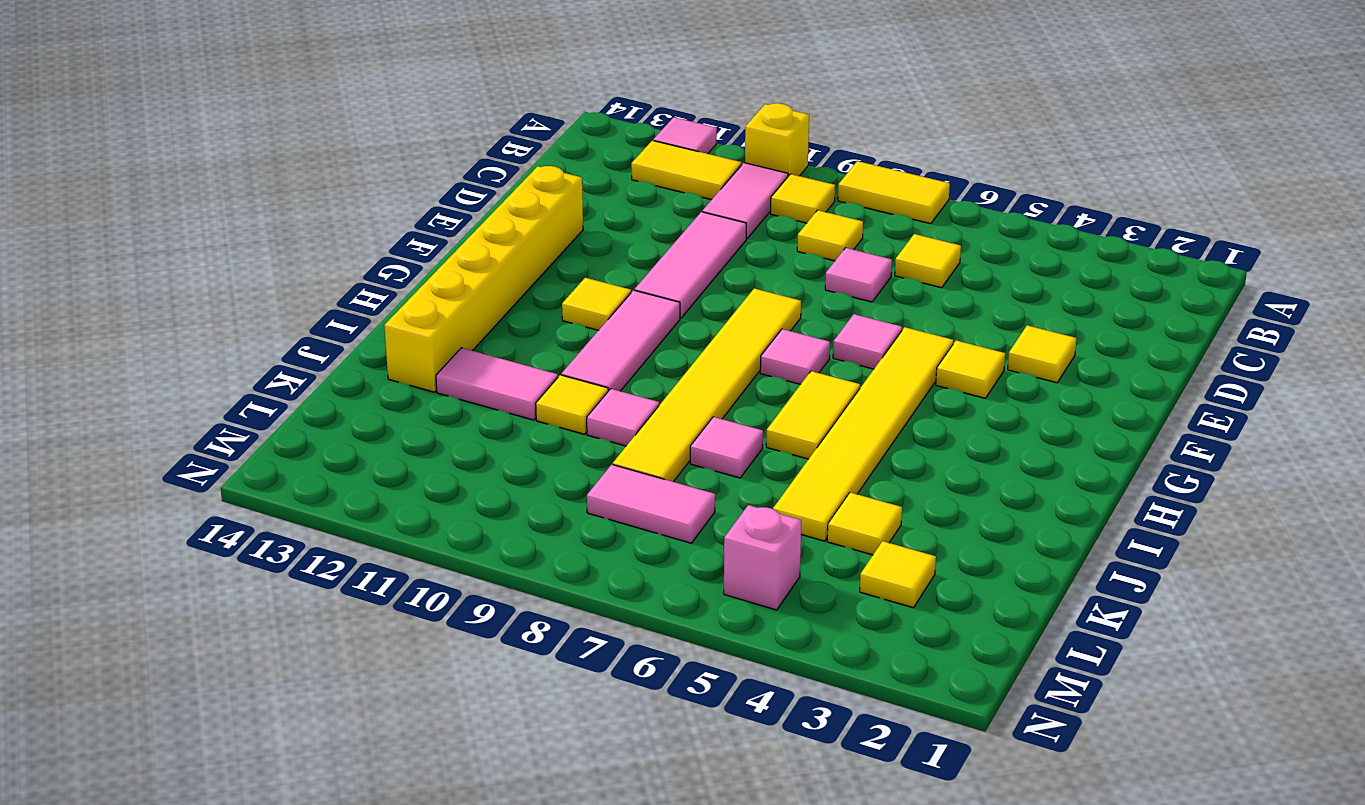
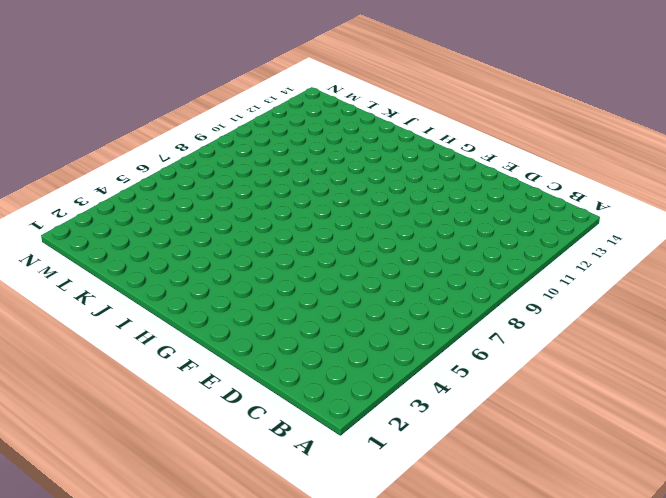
none -> yellow 1x2 tile [838,161,950,224]
none -> yellow 1x1 brick [745,103,809,176]
none -> pink 1x1 tile [653,117,717,154]

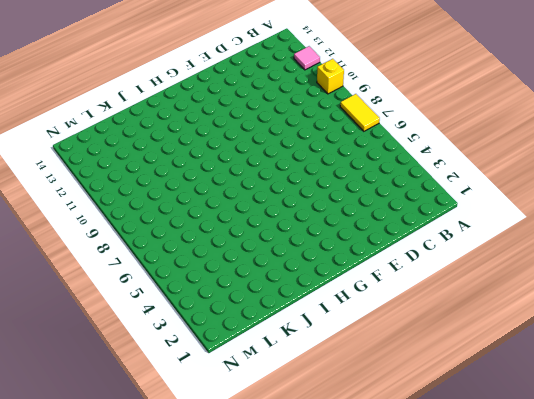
none -> yellow 1x1 tile [771,174,835,223]
none -> pink 1x2 tile [702,163,788,239]
none -> yellow 1x2 tile [631,141,742,200]

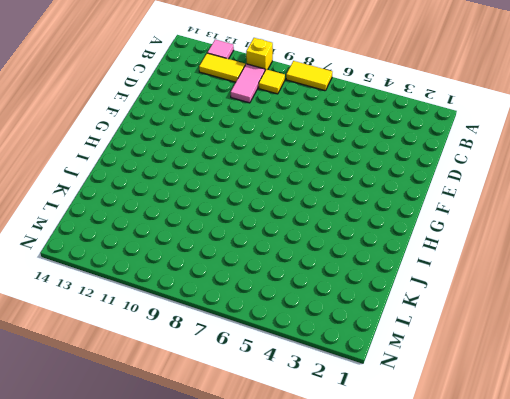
none -> yellow 1x1 tile [895,234,961,288]
none -> yellow 1x1 tile [797,210,863,261]
none -> pink 1x1 tile [825,248,892,302]

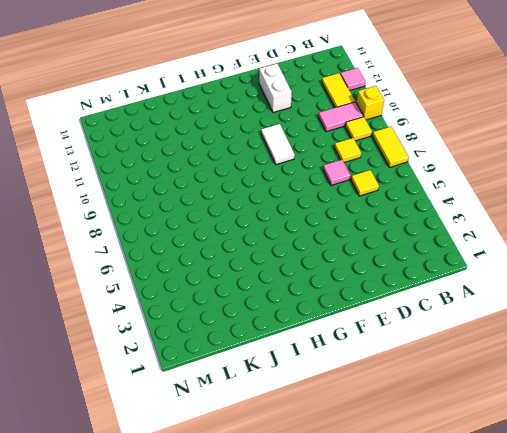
white 1x2 brick [259,64,292,112] -> yellow 1x6 brick [384,166,583,392]
white 1x2 tile [261,124,295,164] -> pink 1x3 tile [635,212,746,318]
none -> yellow 1x1 tile [1008,325,1076,383]
none -> yellow 1x1 tile [936,340,1005,398]
none -> yellow 1x6 tile [773,327,953,541]

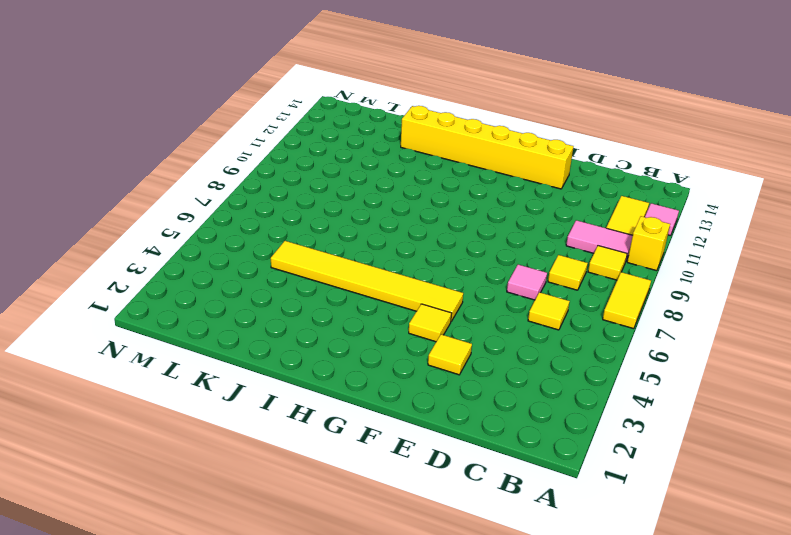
none -> pink 1x3 tile [635,212,746,318]
none -> pink 1x1 tile [833,314,902,369]
none -> yellow 1x6 tile [613,289,801,482]

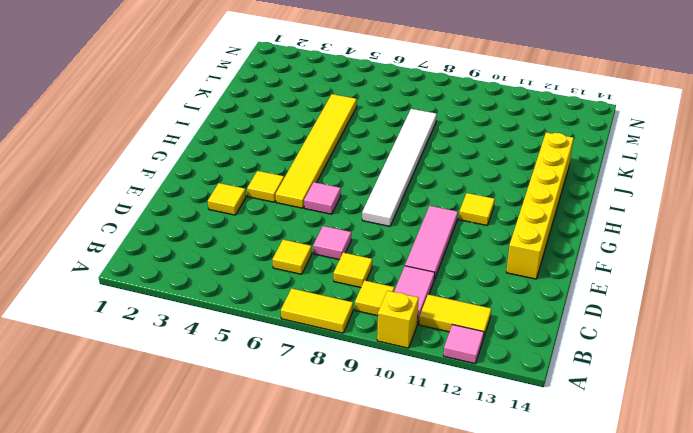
white 1x6 tile [362,109,437,226] -> yellow 1x6 tile [613,289,801,482]
none -> pink 1x1 tile [760,329,830,384]
none -> pink 1x3 tile [561,290,680,391]
none -> yellow 1x2 tile [766,371,860,459]

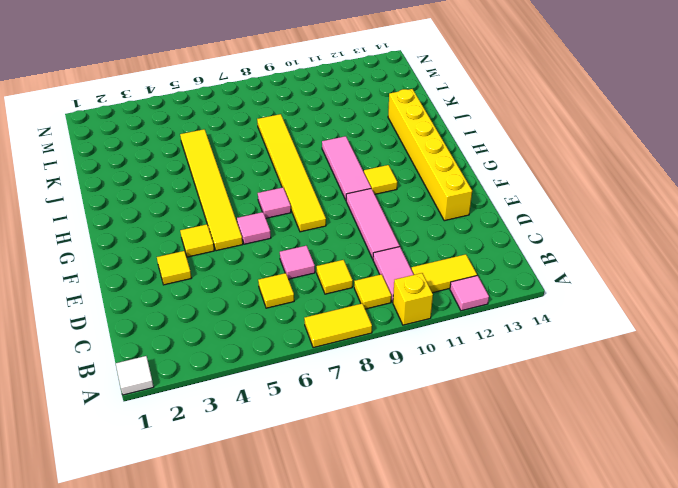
white 1x1 tile [116,356,154,395] -> none
none -> yellow 1x2 tile [766,371,860,459]
none -> pink 1x1 tile [690,417,763,478]
none -> pink 1x1 tile [587,389,659,446]

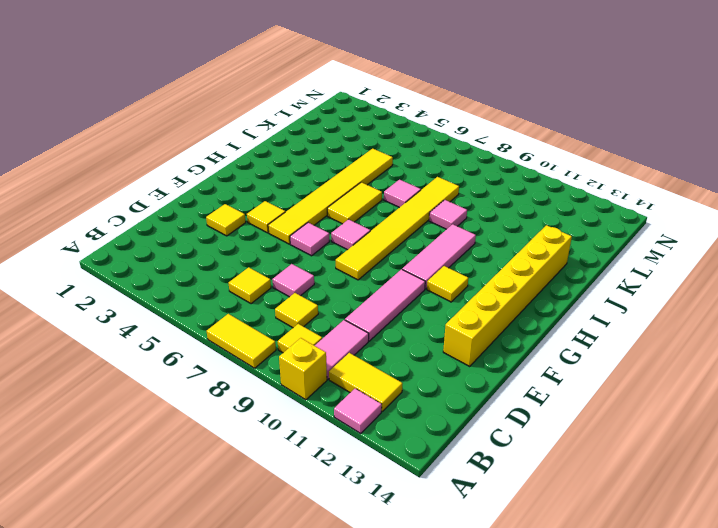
none -> yellow 1x1 tile [536,375,608,434]
none -> pink 1x2 tile [436,348,558,420]
none -> yellow 1x1 tile [827,493,902,555]

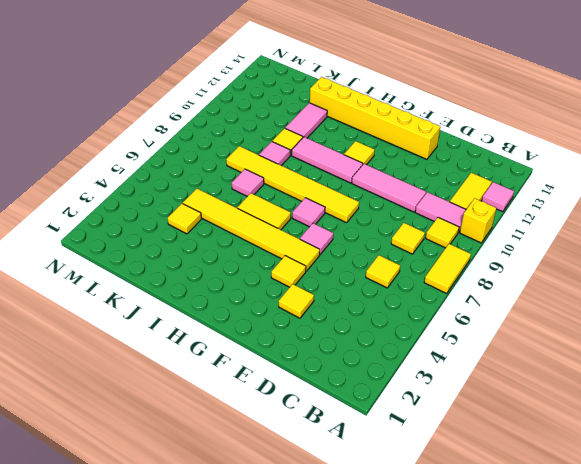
none -> pink 1x1 tile [825,248,892,302]
none -> yellow 1x1 tile [860,541,936,608]
none -> pink 1x2 tile [587,464,715,543]

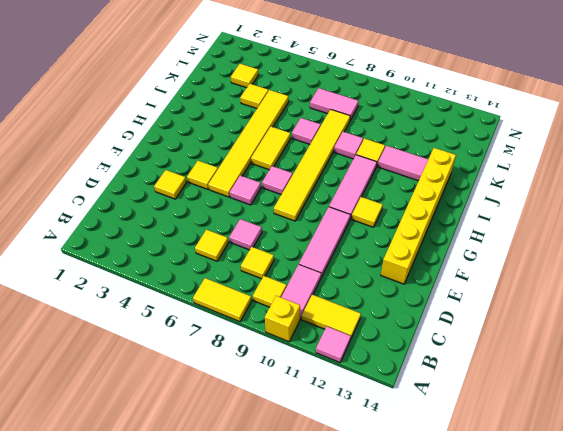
none -> pink 1x1 brick [724,505,801,610]

